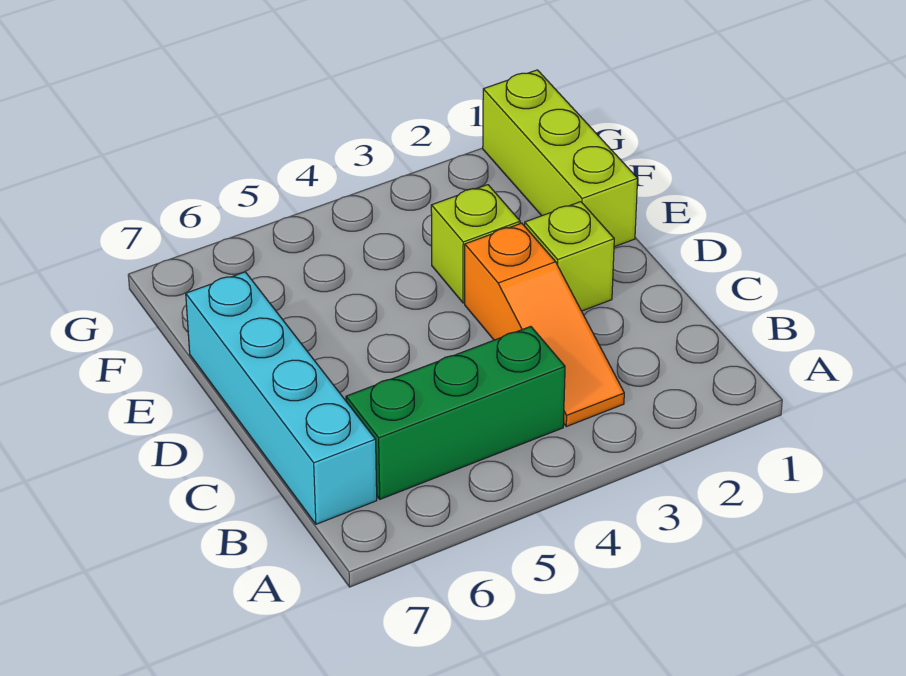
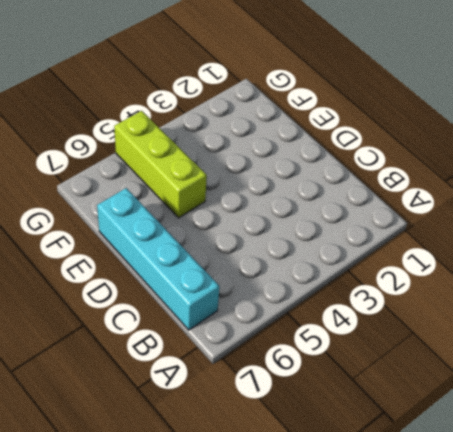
lime 1x3 brick [114,111,207,218] -> lime 1x3 brick moved to [483,70,638,247]
none -> orange 1x3 slope [465,223,624,427]
none -> green 1x3 brick [346,327,565,499]

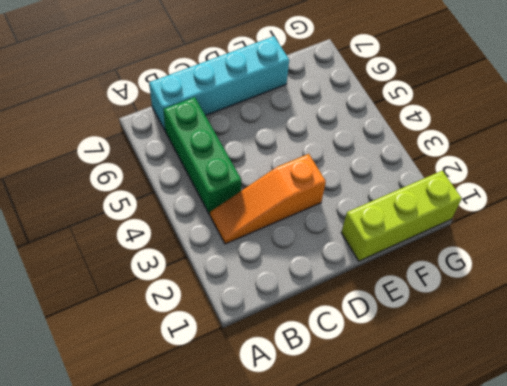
none -> lime 1x1 brick [525,202,614,311]
none -> lime 1x1 brick [431,185,520,303]

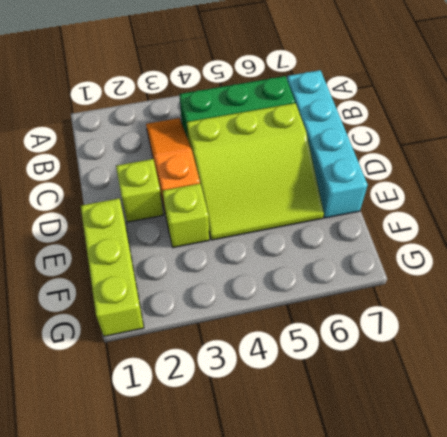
lime 3x3 slope [187,103,324,240] -> none

